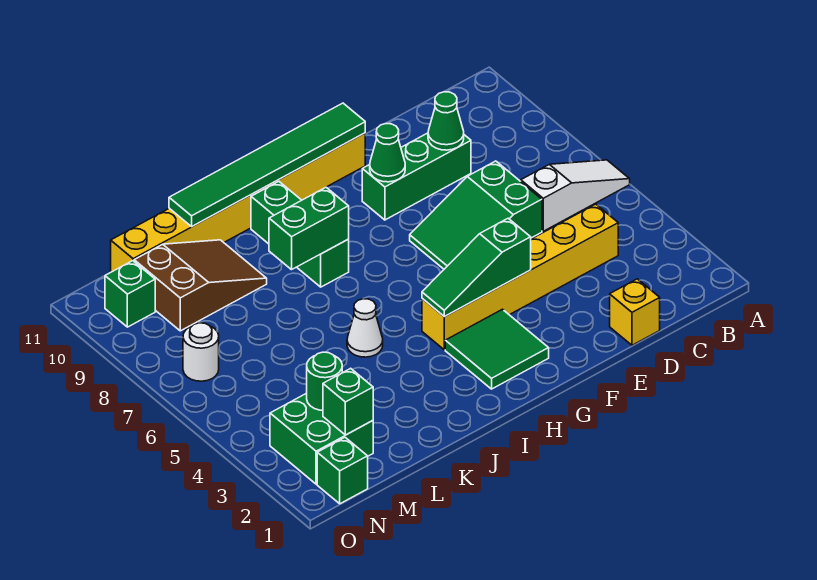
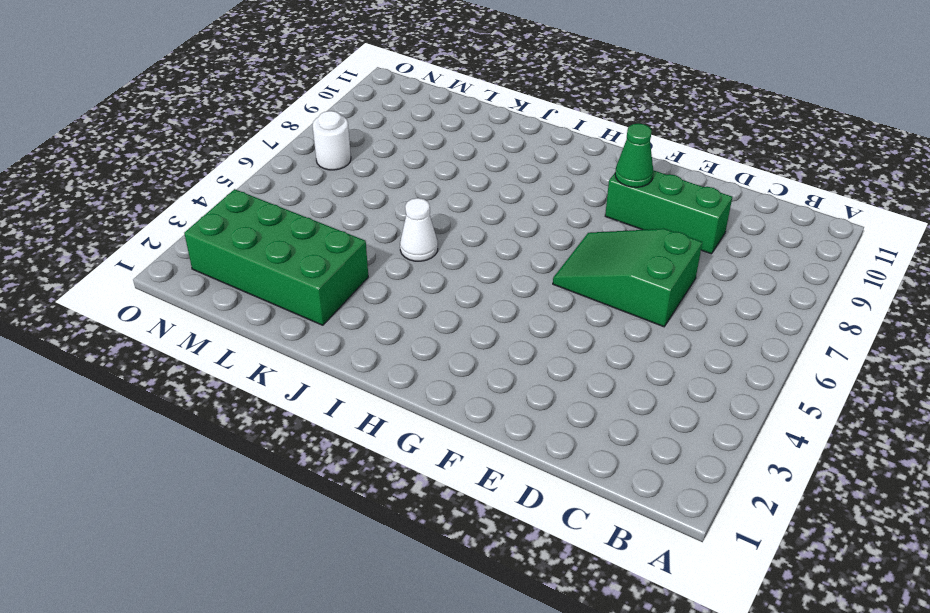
green 2x4 brick [184,189,368,325] -> green 2x2 brick [270,393,373,484]
none -> white 1x3 slope [521,160,630,231]
none -> yellow 1x6 brick [422,204,618,350]
none -> yellow 1x1 brick [610,279,660,345]

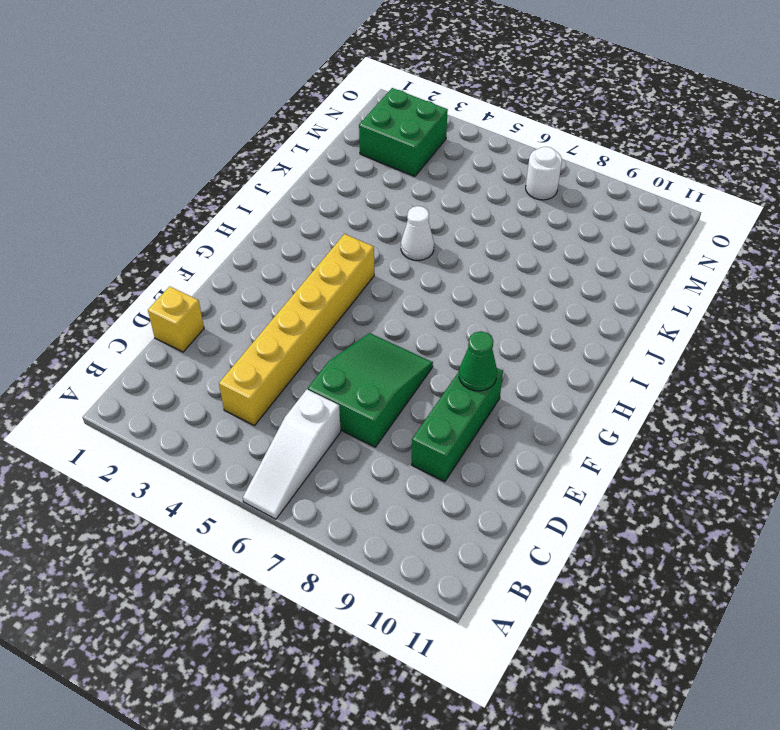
none -> yellow 1x8 brick [111,133,365,272]
none -> green 2x2 tile [445,309,549,389]
none -> green 1x3 brick [251,182,349,287]

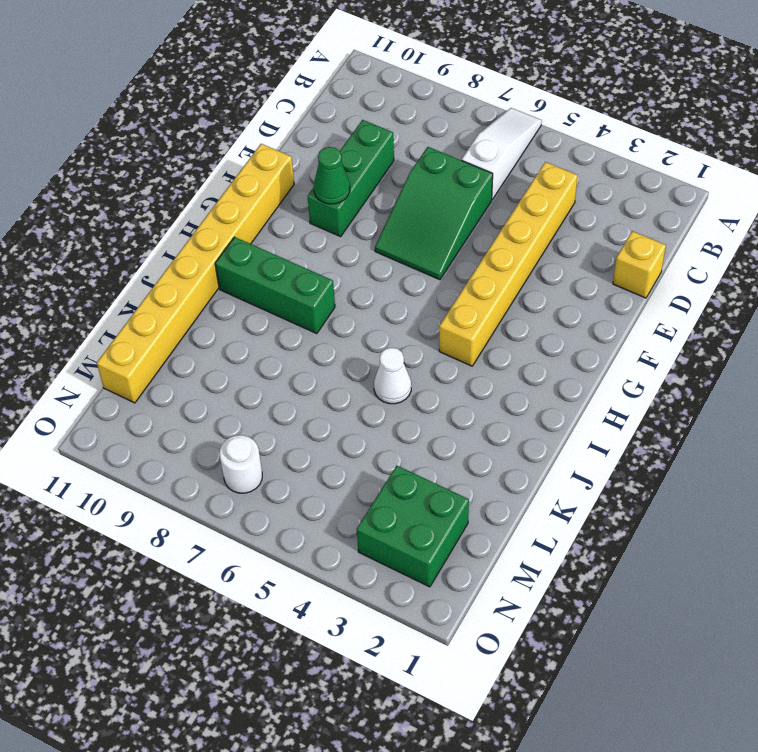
none -> green 2x2 tile [445,309,549,389]
none -> brown 2x3 slope [134,240,267,331]
none -> green 1x1 brick [317,438,368,504]

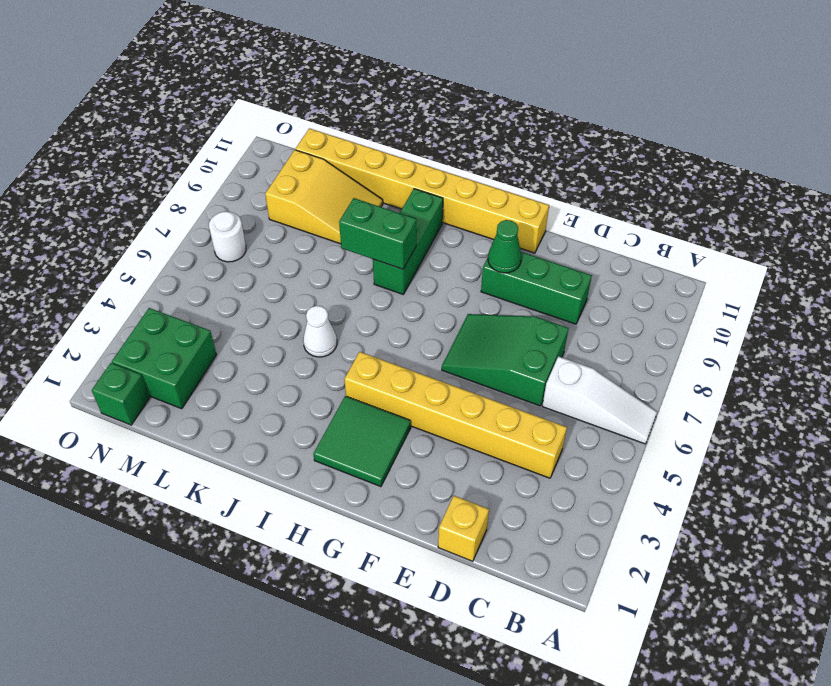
yellow 2x3 slope [265,150,383,244] -> brown 2x3 slope [134,240,267,331]
none -> green 1x1 brick [105,261,155,327]
none -> green 1x1 cone [428,92,464,150]
none -> green 1x3 slope [422,218,531,317]

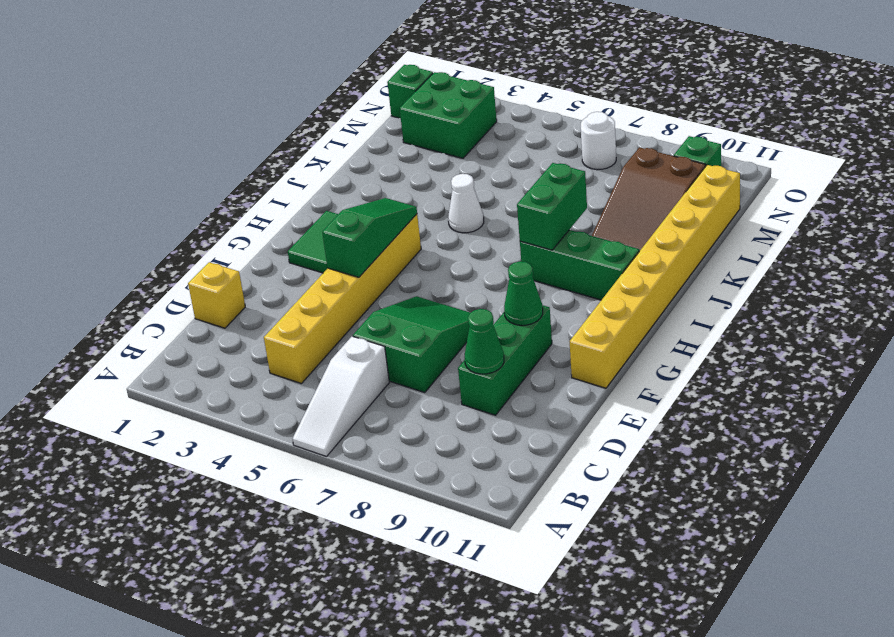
none -> green 1x6 tile [169,103,365,226]
none -> green 1x1 brick [323,368,373,435]
none -> green 1x1 round brick [307,352,342,410]

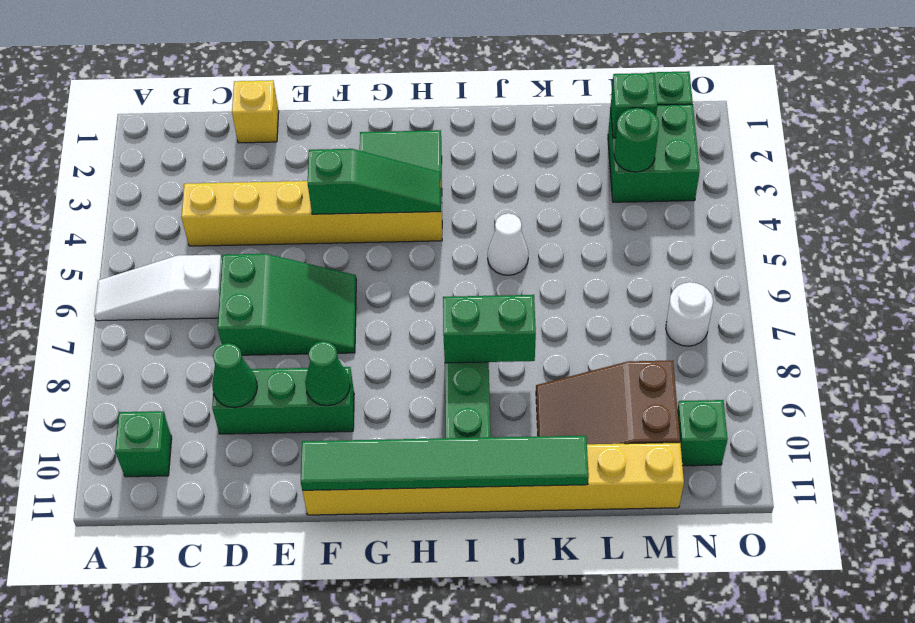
green 1x1 brick [115,411,172,477] -> none

